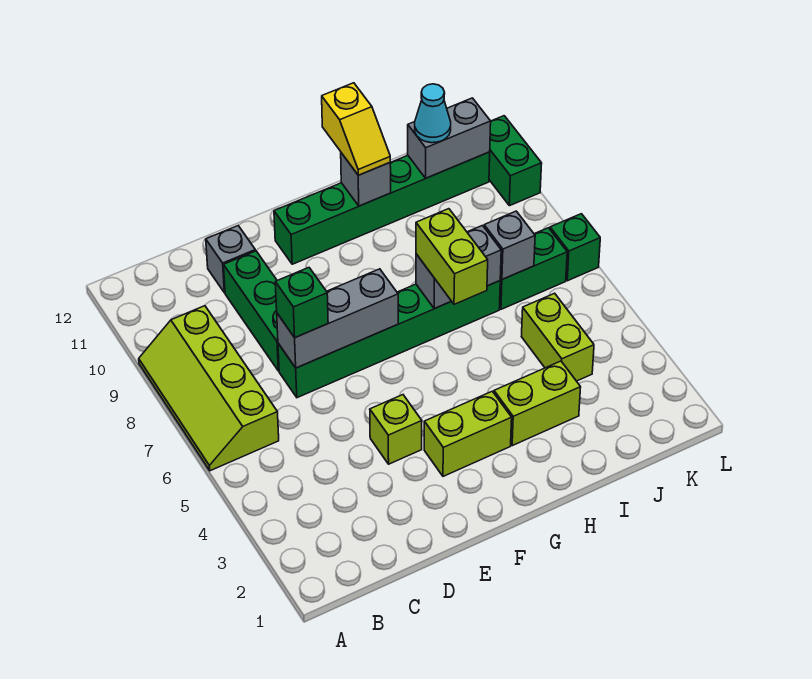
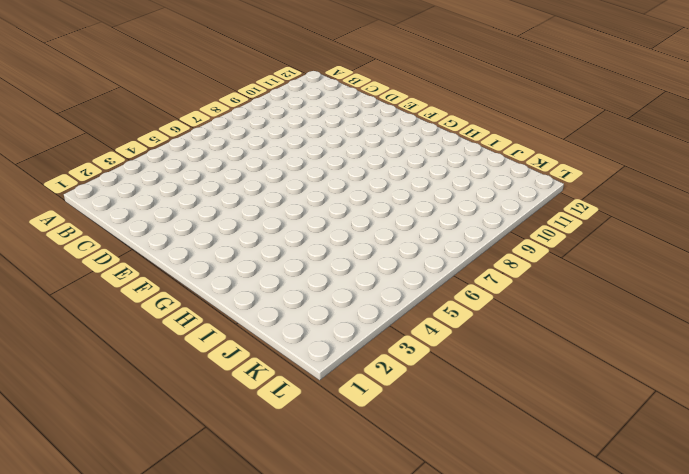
none -> lime 2x4 slope [139,306,279,471]
none -> green 1x6 brick [278,281,500,398]
none -> green 1x3 brick [224,251,279,371]

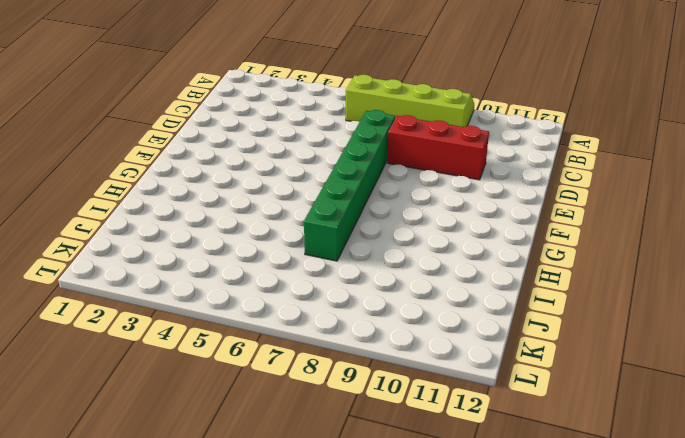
red 1x3 brick [387,115,489,180] -> green 1x3 brick [224,251,279,371]
none -> grey 1x1 brick [206,226,255,293]
none -> lime 1x1 brick [370,395,422,464]
none -> lime 1x2 brick [424,391,512,476]

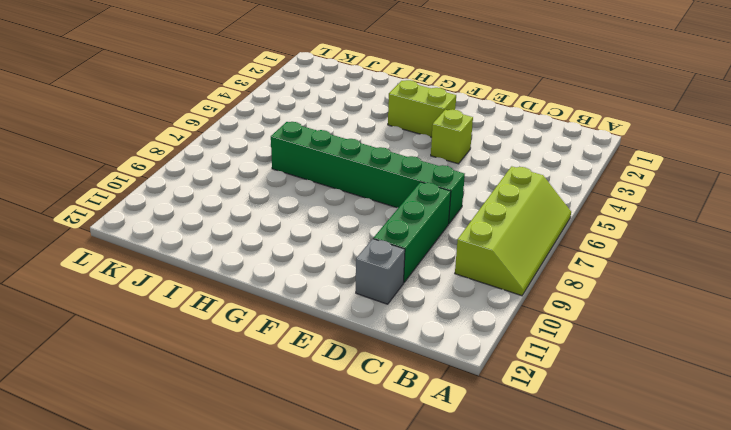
none -> green 1x6 brick [274,152,490,264]
none -> lime 1x2 brick [494,361,581,446]
none -> lime 1x2 brick [522,293,594,381]

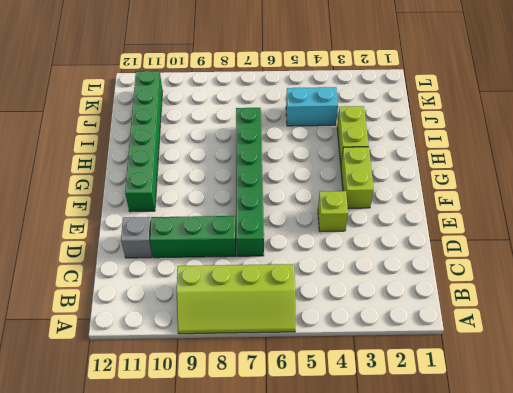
cyan 1x2 brick [286,87,338,126] -> lime 1x2 brick [522,293,594,381]
none -> green 1x2 brick [500,228,567,309]
none -> green 1x1 brick [550,214,600,281]
none -> green 1x2 brick [489,116,542,206]

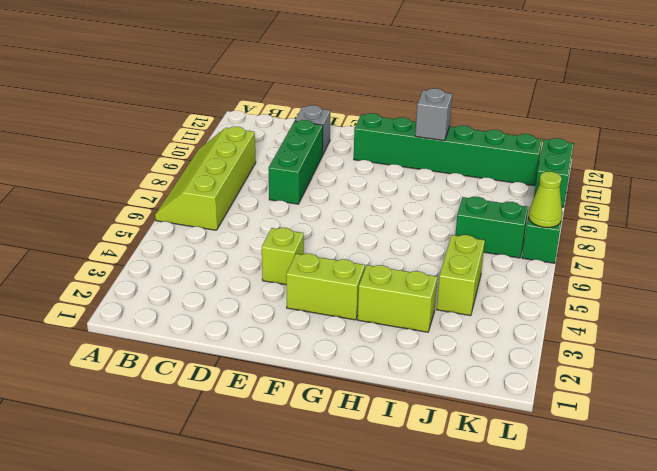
lime 1x1 cone [528,172,562,228] -> none
none -> green 1x6 brick [278,281,500,398]
none -> grey 1x3 brick [277,269,398,368]
none -> grey 1x2 brick [416,226,501,309]

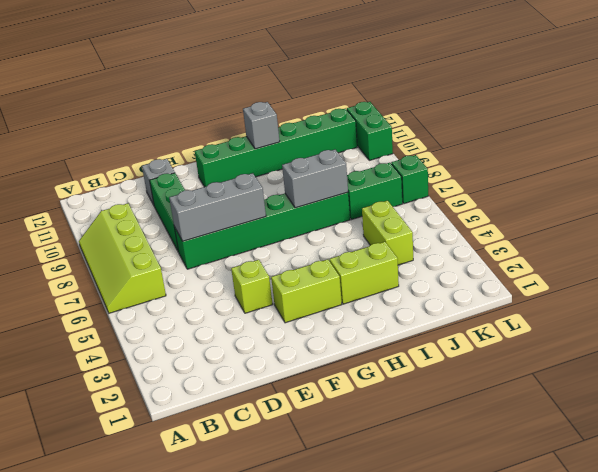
none -> grey 1x1 brick [484,211,535,279]
none -> grey 1x2 brick [408,98,491,178]
none -> green 1x1 brick [275,267,328,338]

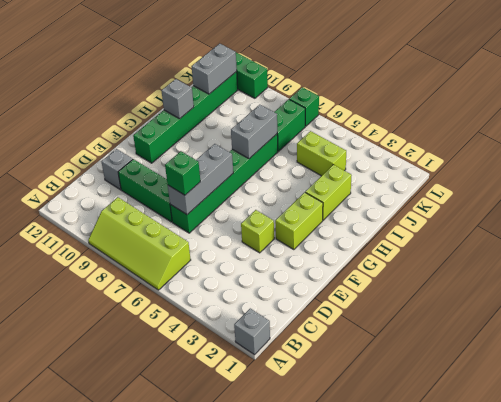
grey 1x1 brick [234,309,270,355] -> grey 1x1 brick moved to [484,211,535,279]
none -> lime 1x2 brick [416,209,488,304]
none -> yellow 1x2 slope [322,83,390,175]
none -> cyan 1x1 cone [415,84,451,143]

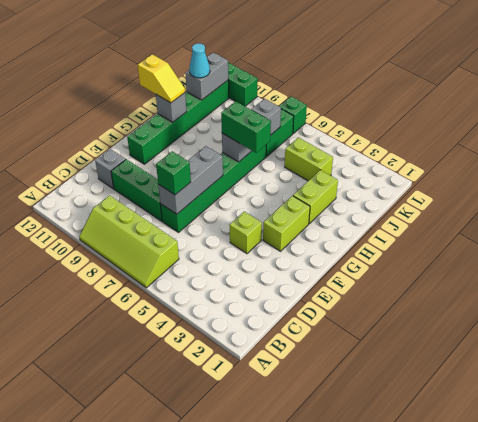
green 1x2 brick [221,101,271,153] -> lime 1x2 brick [416,209,488,304]

